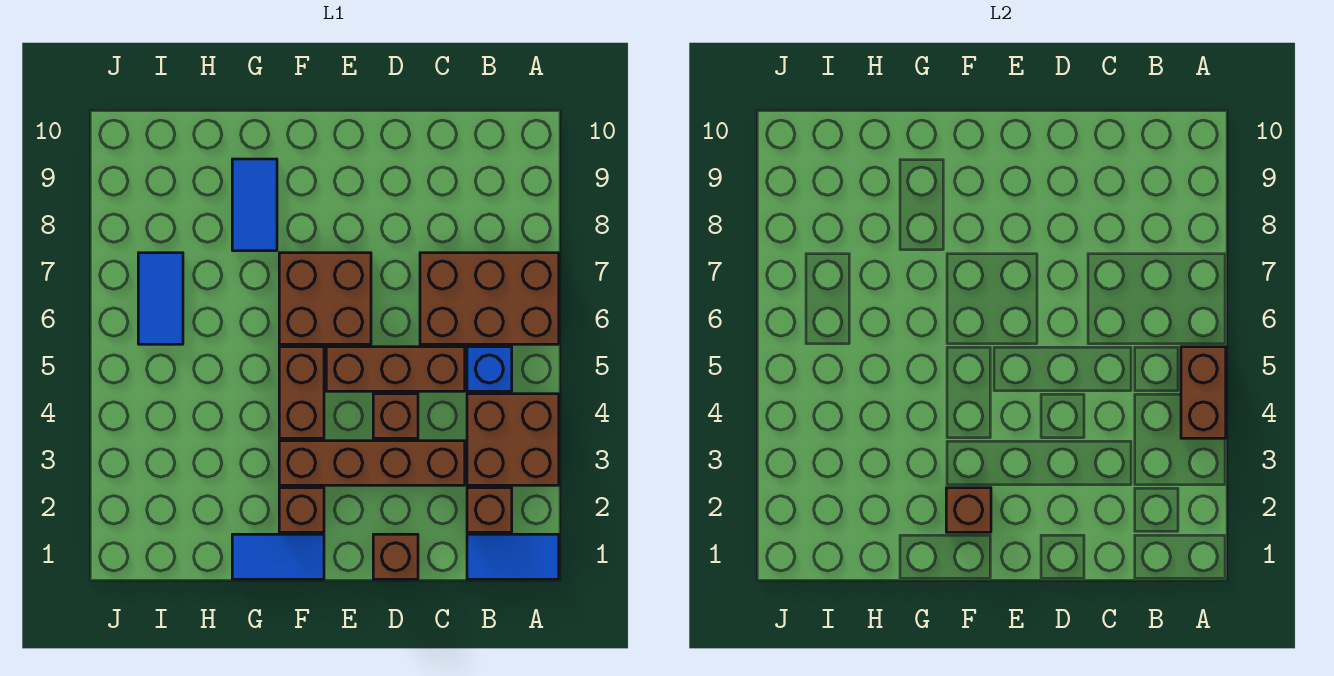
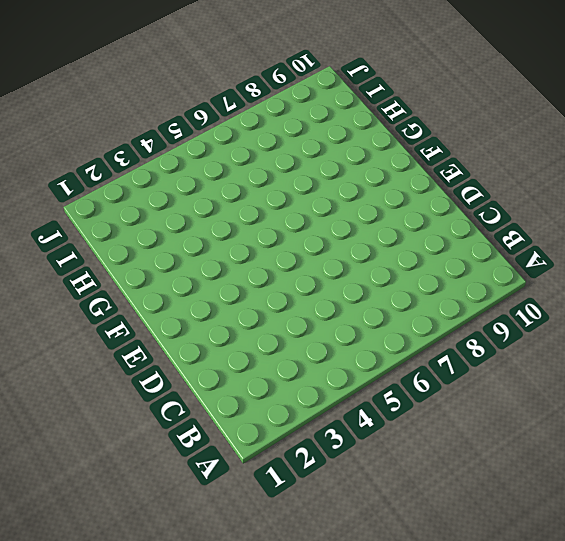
none -> blue 1x2 tile [467,534,559,579]
none -> brown 2x2 brick [467,394,559,485]
none -> brown 2x3 brick [420,253,559,344]

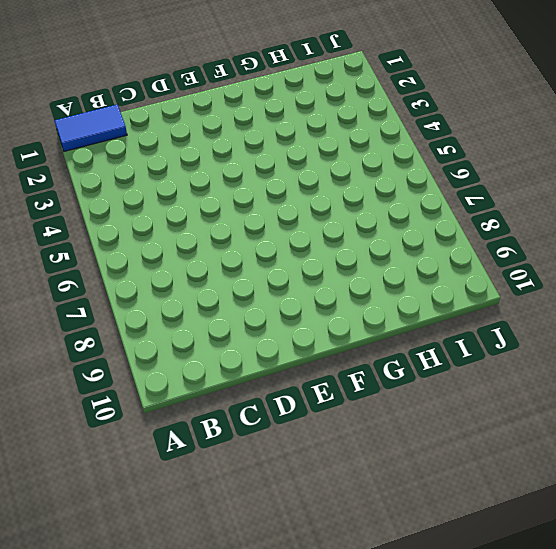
none -> brown 2x2 brick [467,394,559,485]
none -> brown 2x3 brick [420,253,559,344]
none -> brown 1x1 brick [467,488,512,532]

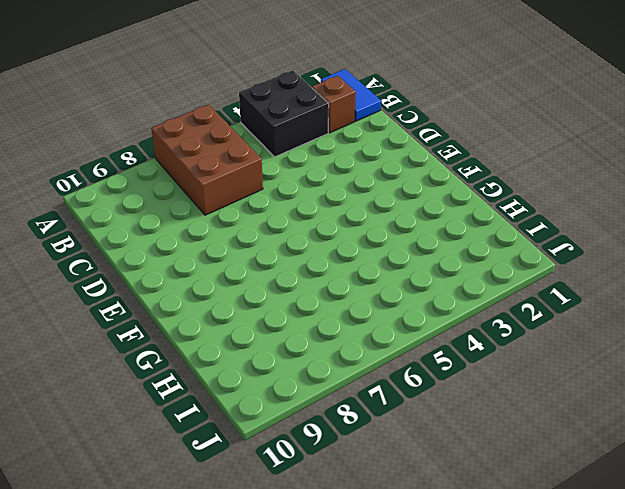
black 2x2 brick [239,70,329,157] -> brown 2x2 brick [467,394,559,485]
none -> blue 1x1 brick [467,347,512,391]
none -> brown 1x4 brick [279,441,465,485]
none -> brown 1x3 brick [326,347,465,391]

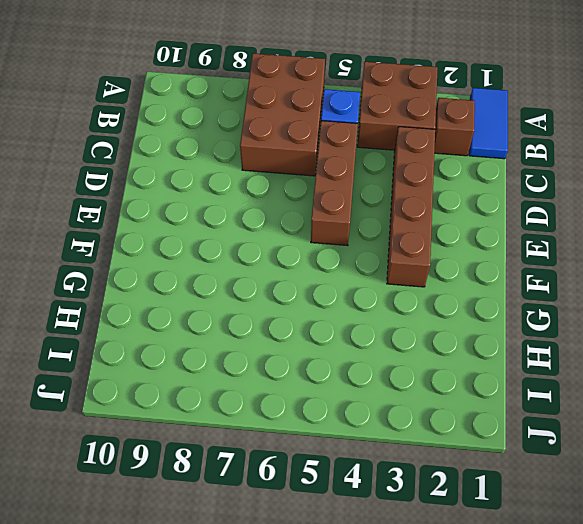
none -> brown 1x1 brick [373,534,418,579]
none -> brown 1x1 brick [373,394,418,438]
none -> brown 2x2 brick [279,253,371,344]

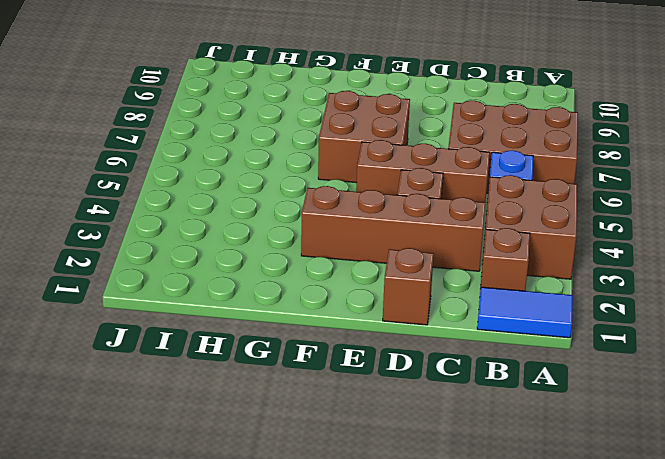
none -> blue 1x2 tile [232,534,324,579]
none -> brown 1x1 brick [279,488,324,532]
none -> brown 1x2 brick [279,347,324,438]

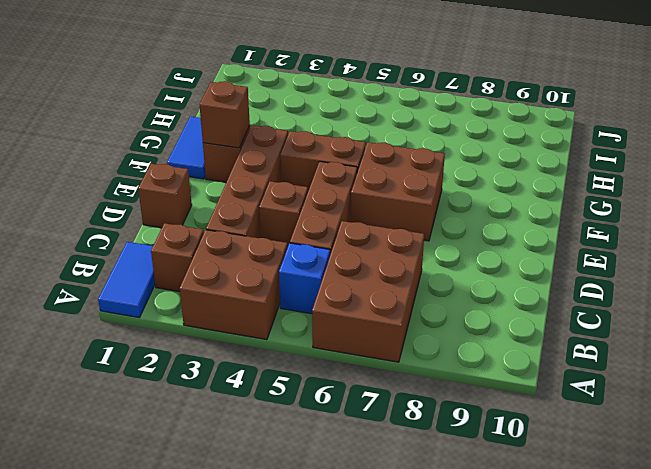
none -> blue 1x2 tile [232,159,277,251]
none -> blue 1x2 tile [138,253,183,344]
none -> brown 1x2 brick [1181,347,1226,438]

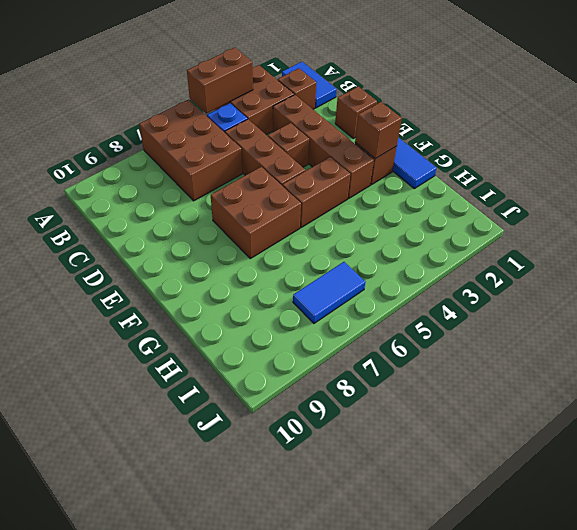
none -> blue 1x2 tile [232,159,277,251]

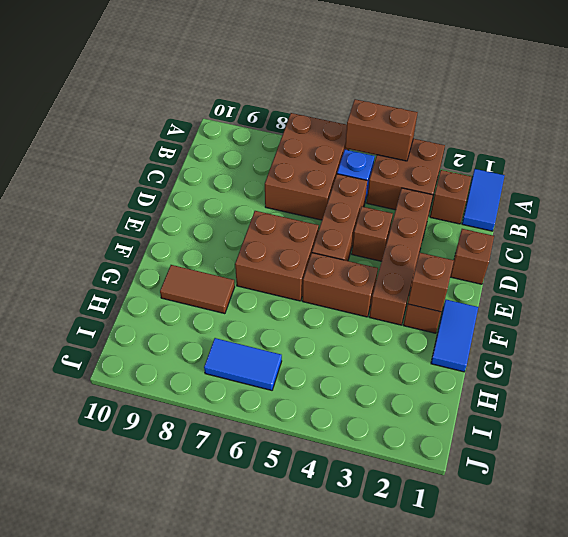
brown 1x2 tile [160,265,235,314] -> blue 1x2 tile [232,159,277,251]

